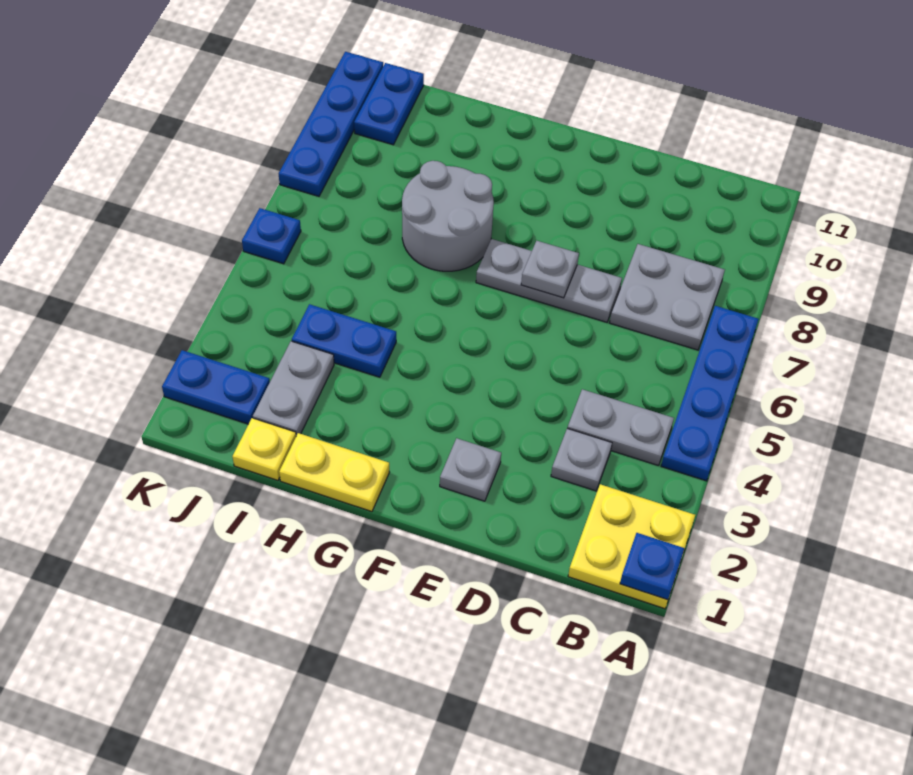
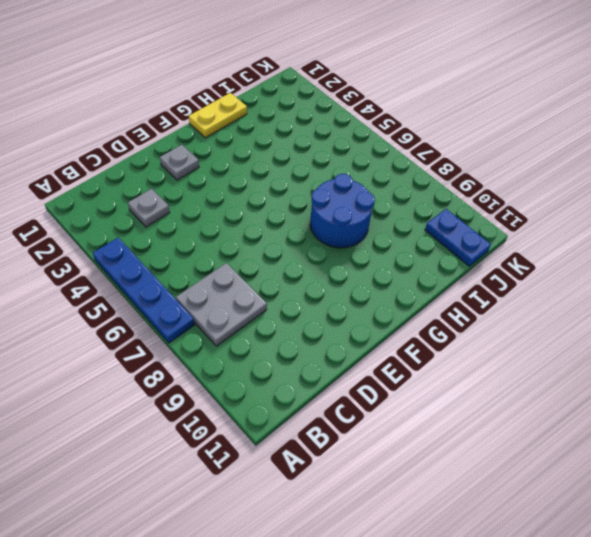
blue 2x2 round brick [310,174,375,248] -> grey 2x2 round brick [402,161,494,271]
none -> yellow 2x2 plate [568,484,695,609]
none -> grey 1x2 plate [568,389,674,466]
none -> grey 1x3 plate [476,239,622,322]

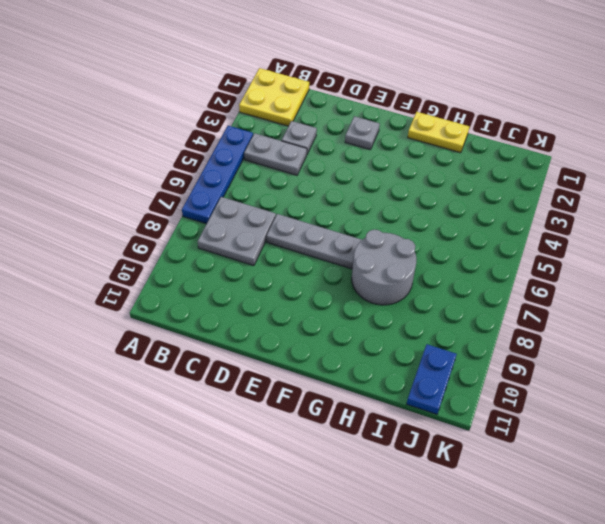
none -> blue 1x2 plate [292,304,396,377]
none -> yellow 1x1 plate [233,418,296,480]
none -> grey 1x2 plate [253,341,334,436]

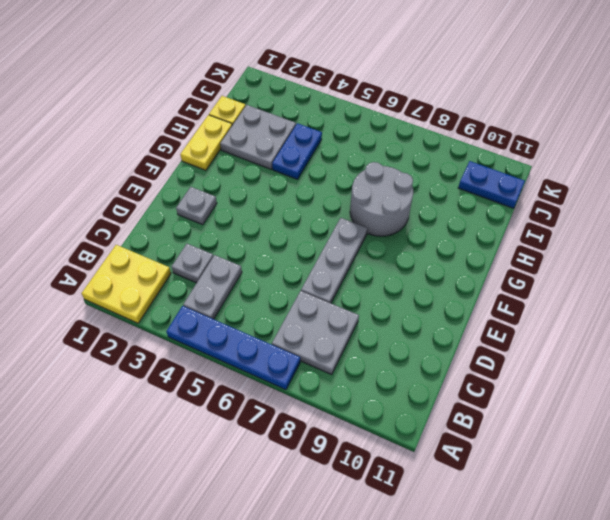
grey 2x2 plate [220,105,296,169] -> grey 1x2 plate [253,341,334,436]
none -> blue 1x2 plate [162,350,270,424]
none -> blue 1x1 plate [242,208,301,264]
none -> blue 1x4 plate [279,52,383,196]

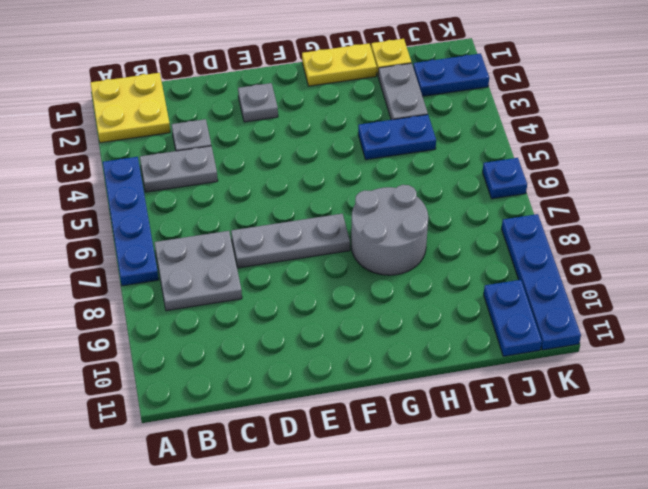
none -> blue 1x1 plate [620,533,685,600]
none -> grey 1x1 plate [521,241,579,298]

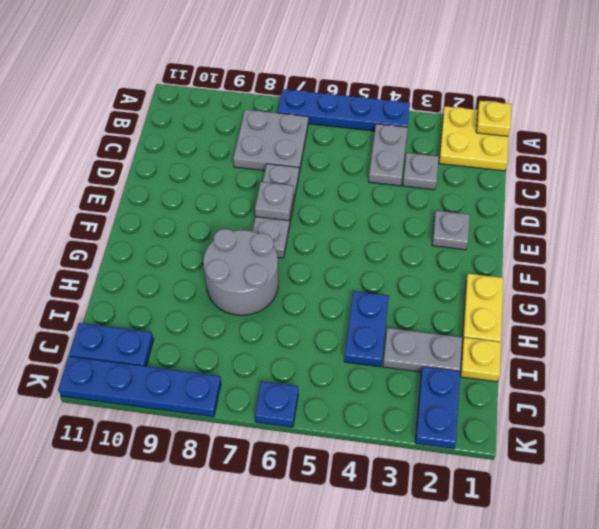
yellow 1x1 plate [476,101,512,136] -> blue 1x1 plate [620,533,685,600]

